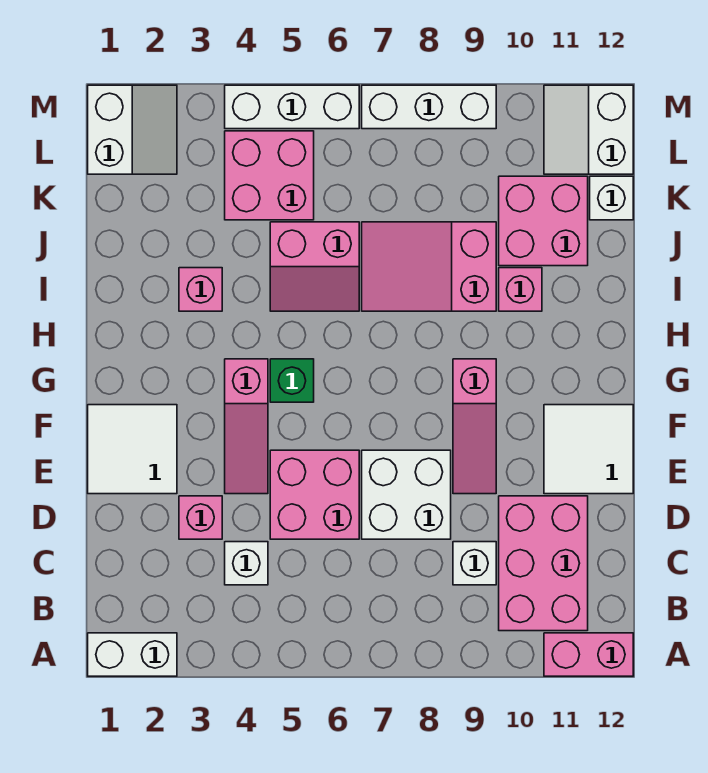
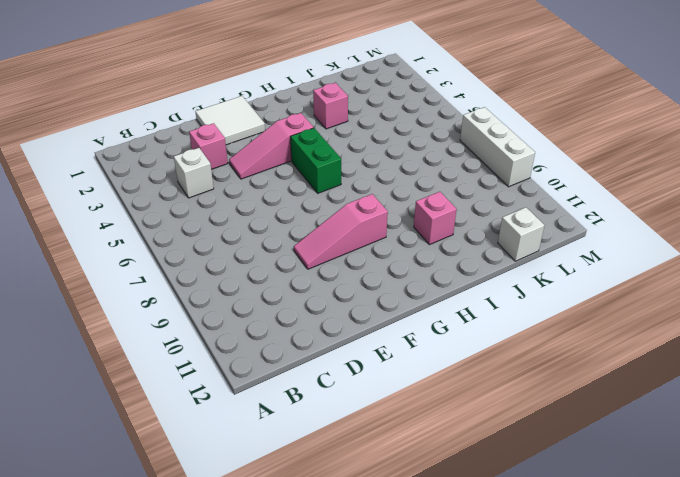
green 1x2 brick [291,128,341,193] -> green 1x1 brick [270,359,314,402]
none -> white 1x2 brick [88,633,177,676]
none -> pink 1x2 brick [544,633,633,676]
none -> pink 2x3 brick [499,496,588,631]

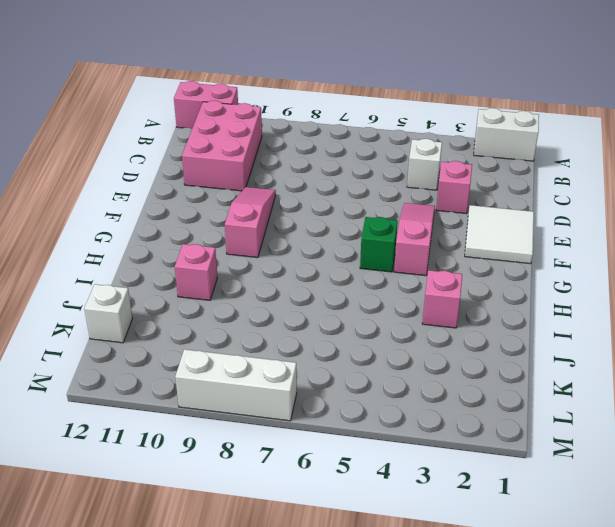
none -> white 1x1 brick [453,542,496,585]
none -> pink 2x2 brick [270,450,359,539]
none -> white 2x2 brick [362,450,451,539]

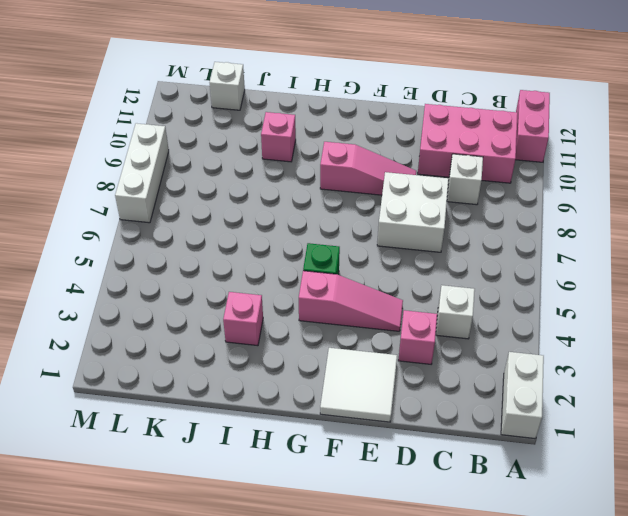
none -> pink 2x2 brick [270,450,359,539]
none -> white 2x2 tile [544,405,633,494]
none -> pink 2x2 slope [270,222,359,311]

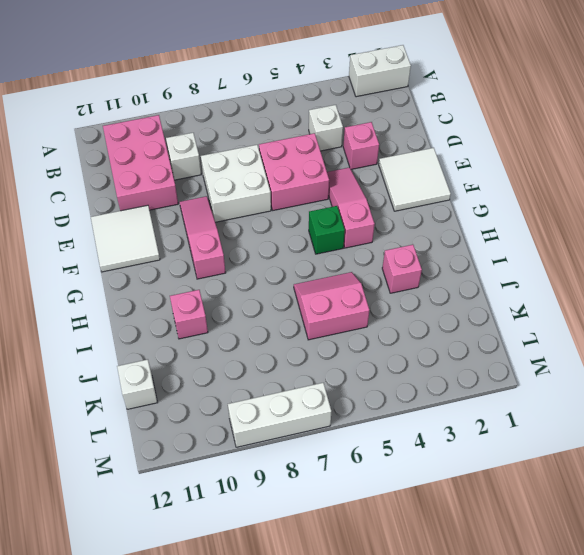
none -> pink 1x2 brick [544,633,633,676]
none -> pink 2x3 slope [362,222,496,311]
none -> pink 2x2 brick [499,176,588,266]

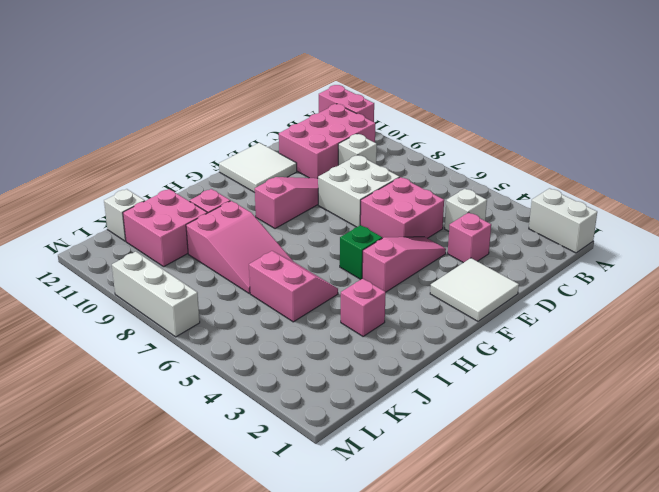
none -> pink 2x2 brick [225,131,314,220]
none -> white 2x2 slope [88,85,177,174]
none -> white 2x2 slope [544,85,633,174]

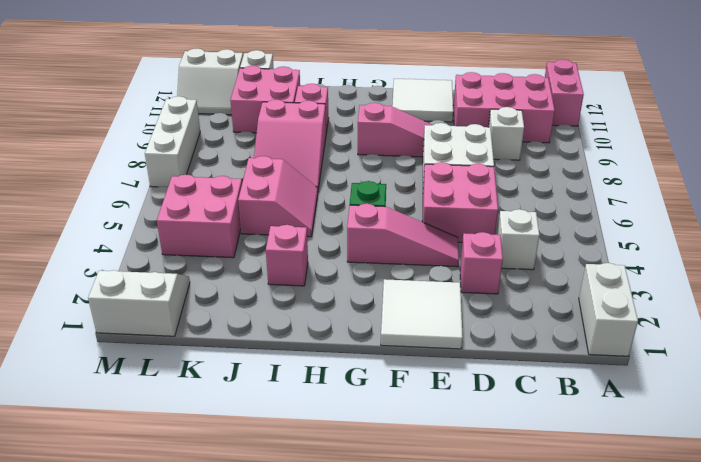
none -> white 1x3 brick [225,85,359,129]

